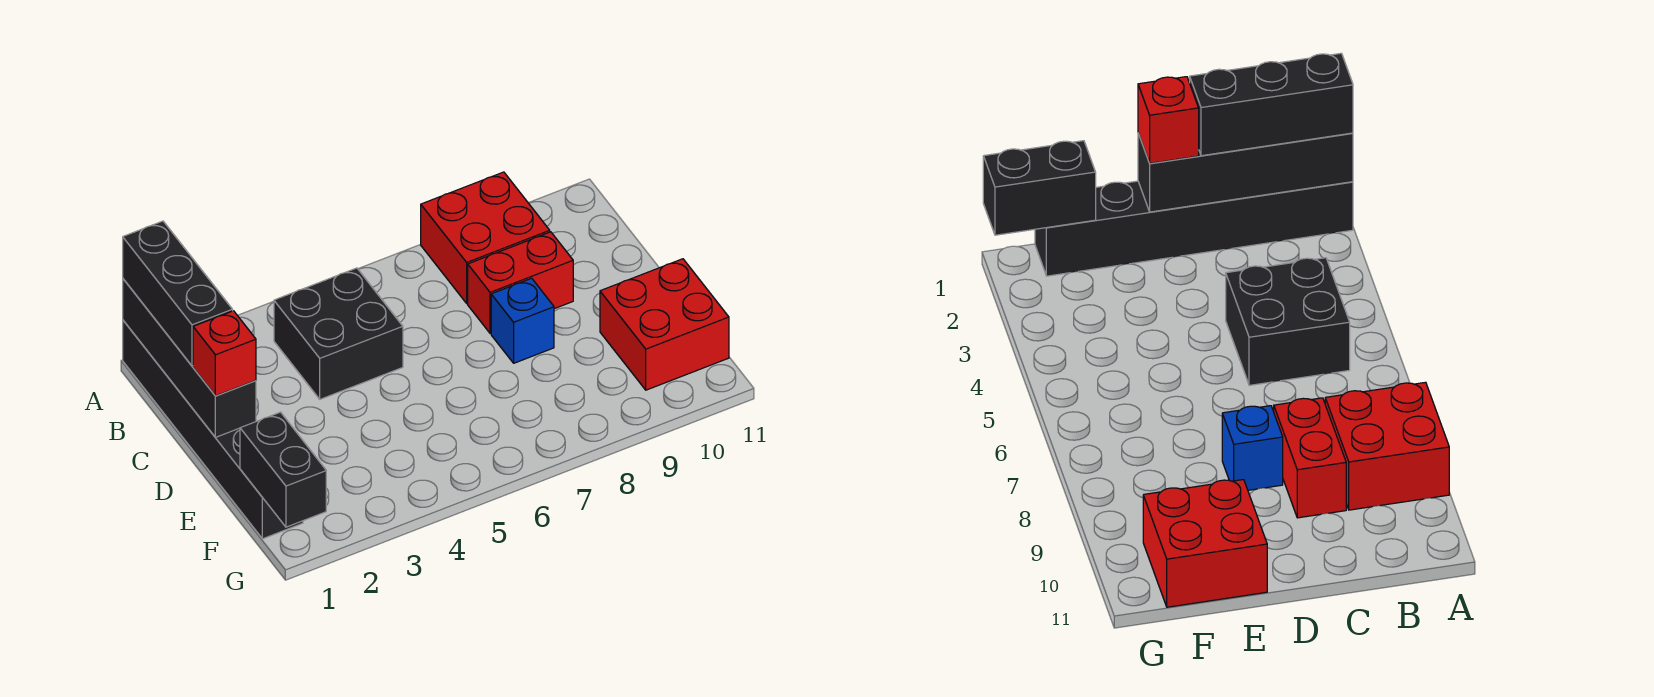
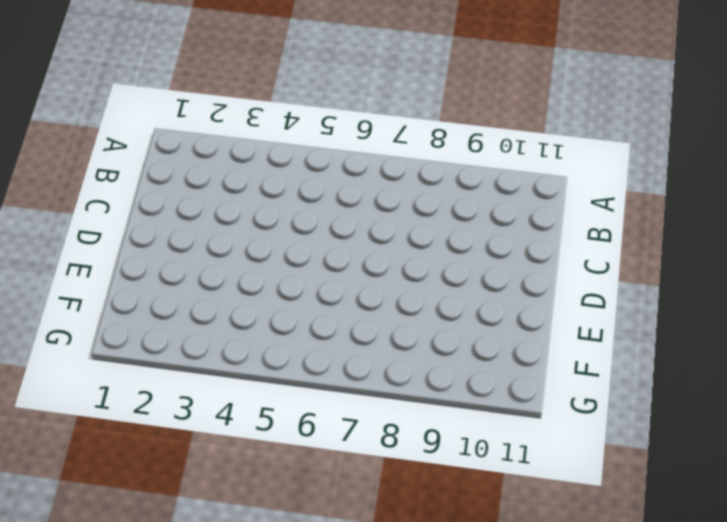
none -> black 1x6 brick [123,321,303,539]
none -> red 2x2 brick [421,172,550,303]

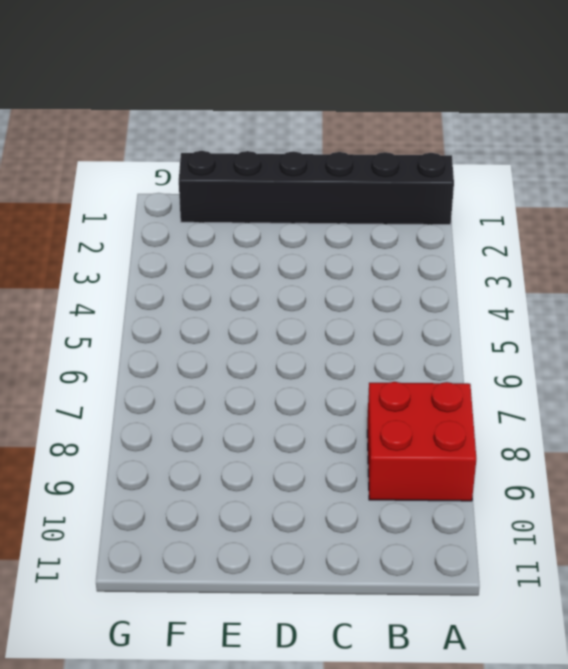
none -> black 2x2 brick [274,268,403,399]
none -> red 1x2 brick [468,232,573,333]

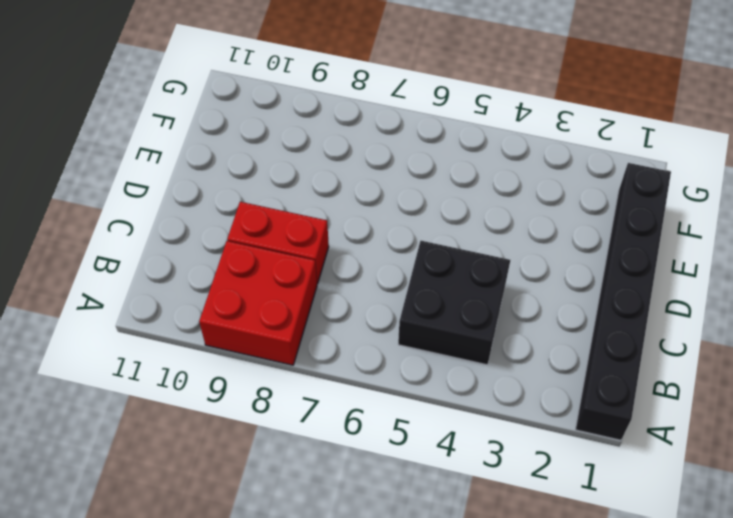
none -> blue 1x1 brick [491,278,554,363]
none -> red 2x2 brick [600,259,729,390]

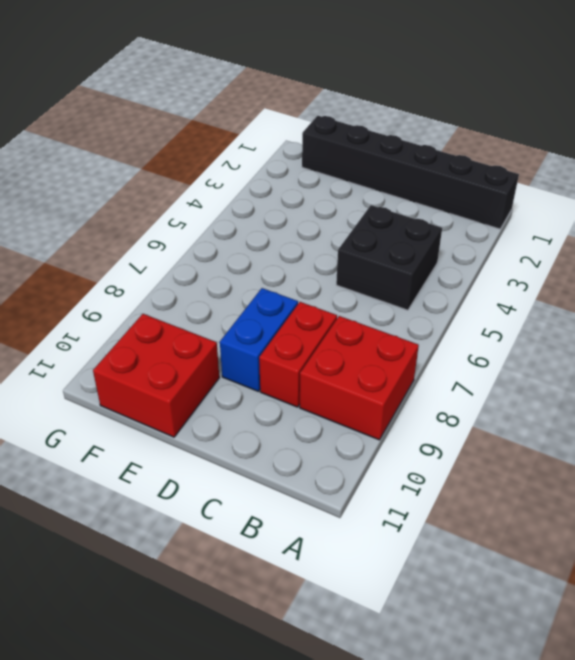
blue 1x2 brick [220,288,298,391] -> blue 1x1 brick [491,278,554,363]
none -> black 1x4 brick [123,279,256,437]
none -> black 1x2 brick [240,412,326,527]

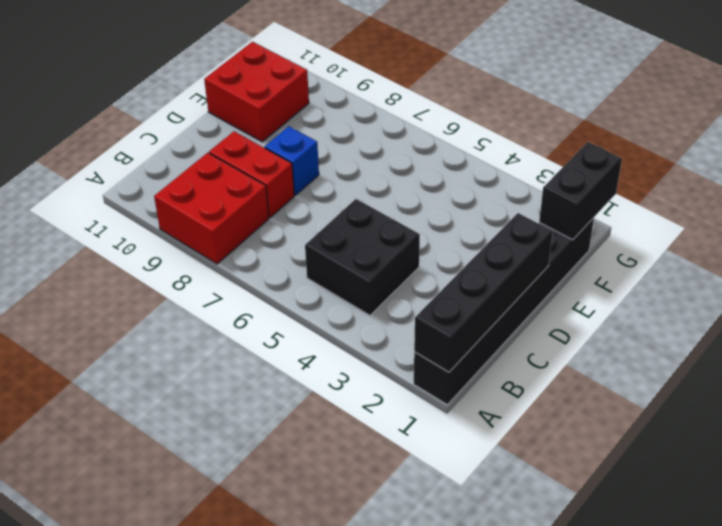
none -> black 1x3 brick [123,221,233,366]
none -> red 1x1 brick [193,311,256,396]

